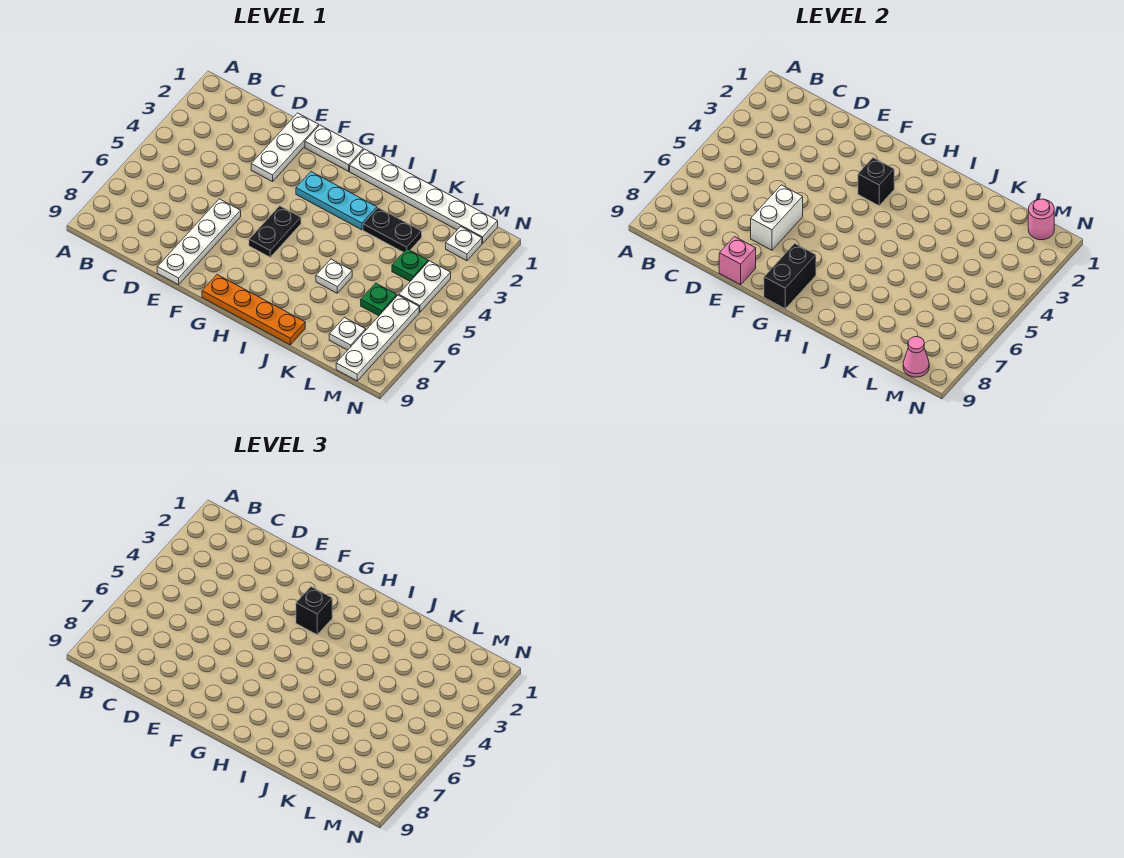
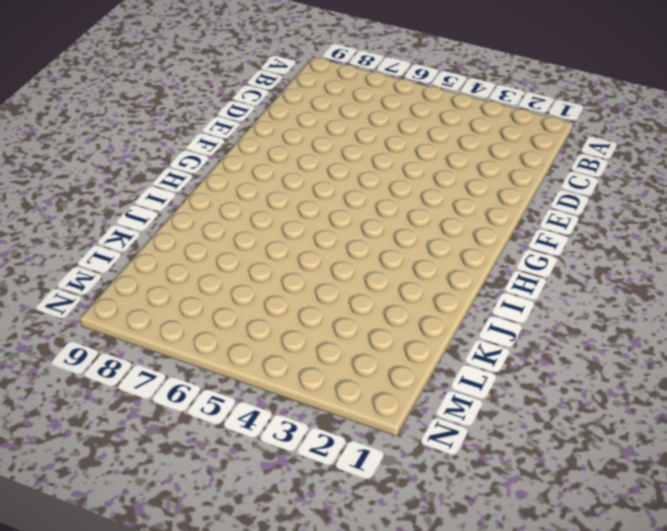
none -> white 1x3 plate [251,113,319,182]
none -> white 1x4 plate [157,199,241,285]
none -> white 1x2 plate [305,125,363,171]

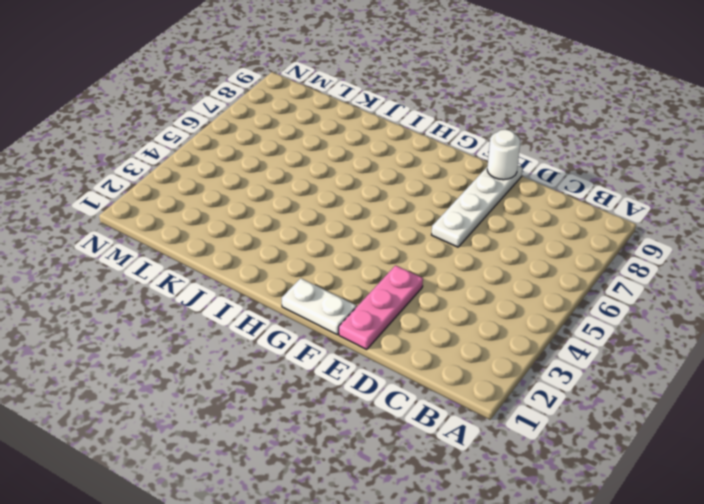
pink 1x3 plate [339,265,423,349] -> white 1x3 plate [251,113,319,182]
white 1x1 round brick [487,129,520,180] -> pink 1x1 brick [719,237,756,285]
none -> cyan 1x3 plate [296,172,377,230]
none -> black 1x2 plate [249,206,301,257]
none -> orange 1x4 plate [202,275,305,345]

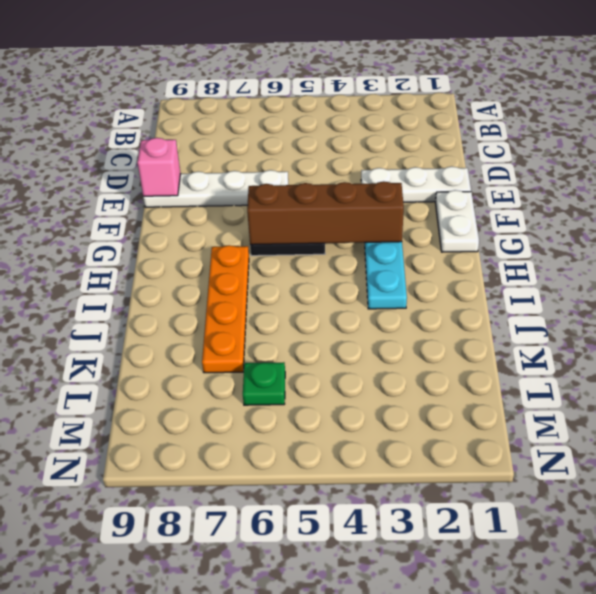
brown 1x4 brick [247,181,404,245] -> black 1x1 brick [858,158,894,206]
orange 1x4 plate [202,245,249,373] -> orange 1x4 plate moved to [202,275,305,345]
none -> white 1x6 plate [350,149,498,243]
none -> black 1x2 plate [363,208,422,252]
none -> white 1x1 plate [316,259,352,293]

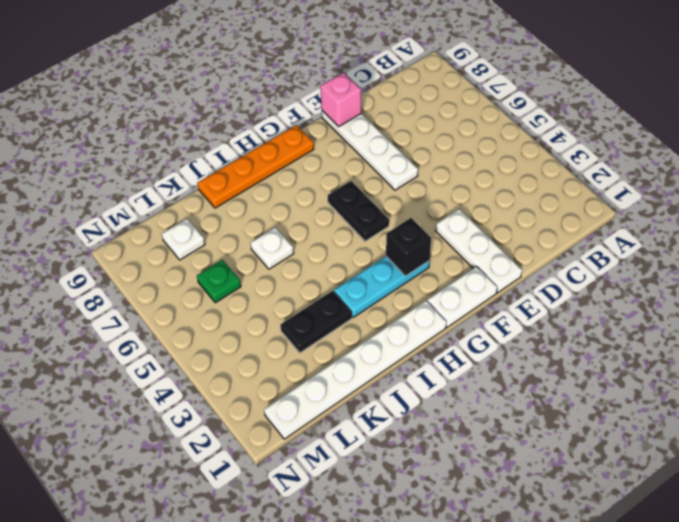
none -> green 1x1 plate [392,249,428,281]
none -> white 1x1 plate [446,227,482,261]
none -> white 1x2 plate [399,261,451,312]

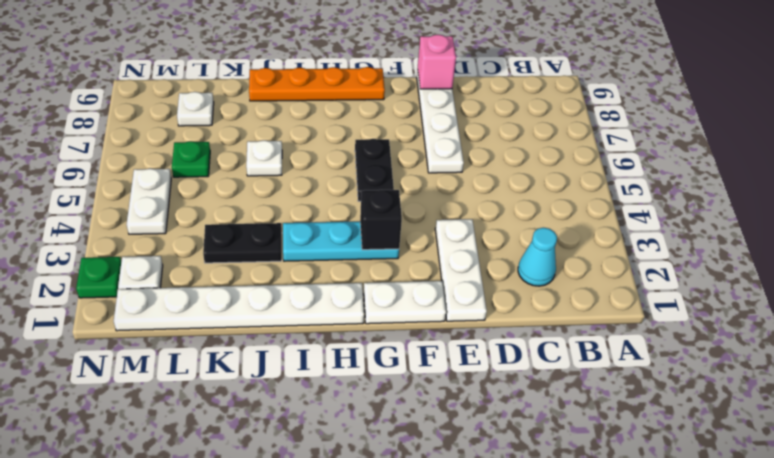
cyan 1x1 cone [518,228,557,286] -> none
green 1x1 plate [76,257,121,298] -> green 1x1 plate moved to [392,249,428,281]
none -> white 1x4 plate [336,295,419,381]
none -> white 1x2 brick [751,185,803,250]
none -> black 1x2 brick [764,243,816,309]

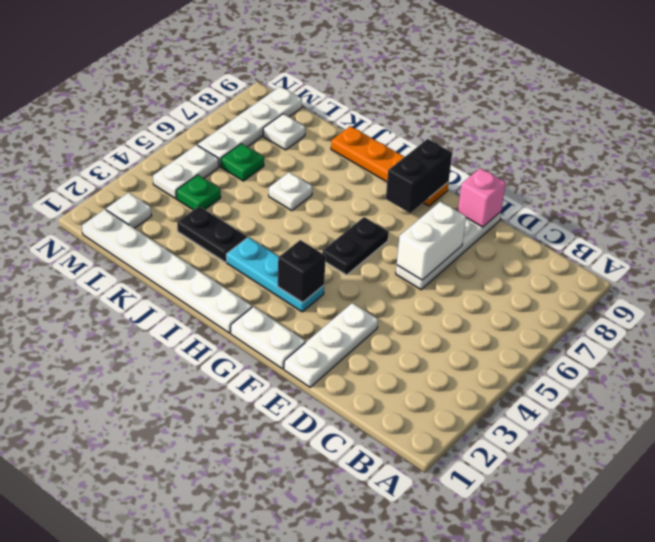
none -> pink 1x1 round brick [1028,199,1054,240]
none -> pink 1x1 cone [903,337,929,377]
none -> black 1x1 brick [296,587,332,635]

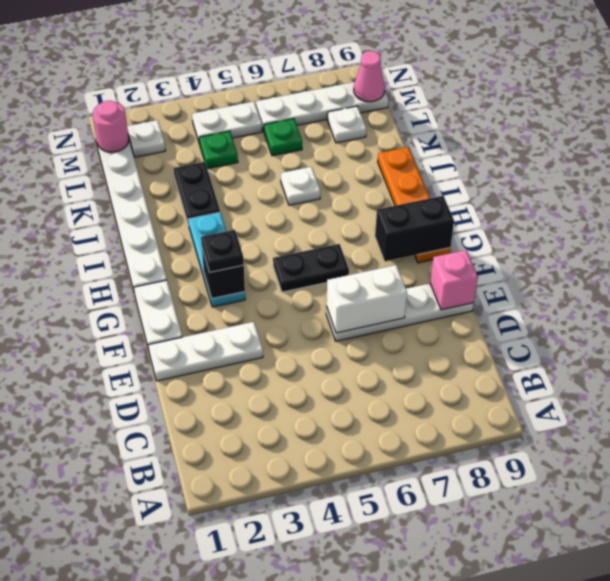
black 1x1 plate [201,230,244,272] -> black 1x1 brick [296,587,332,635]

